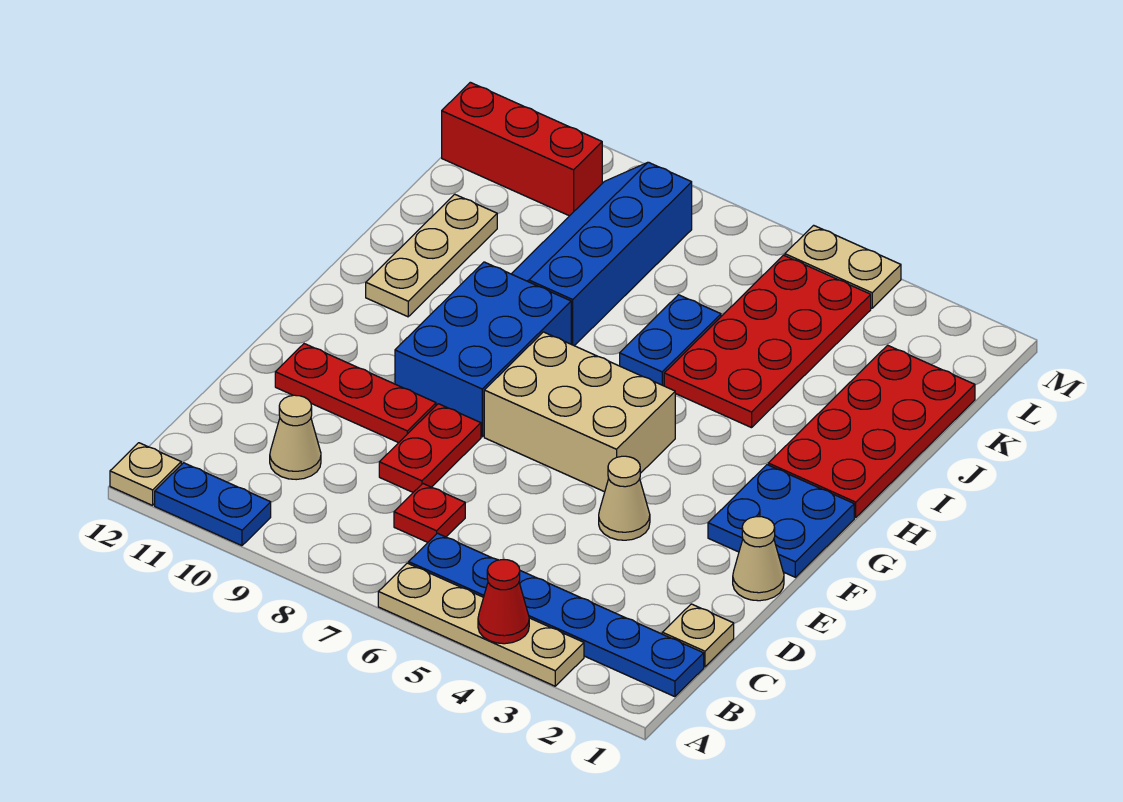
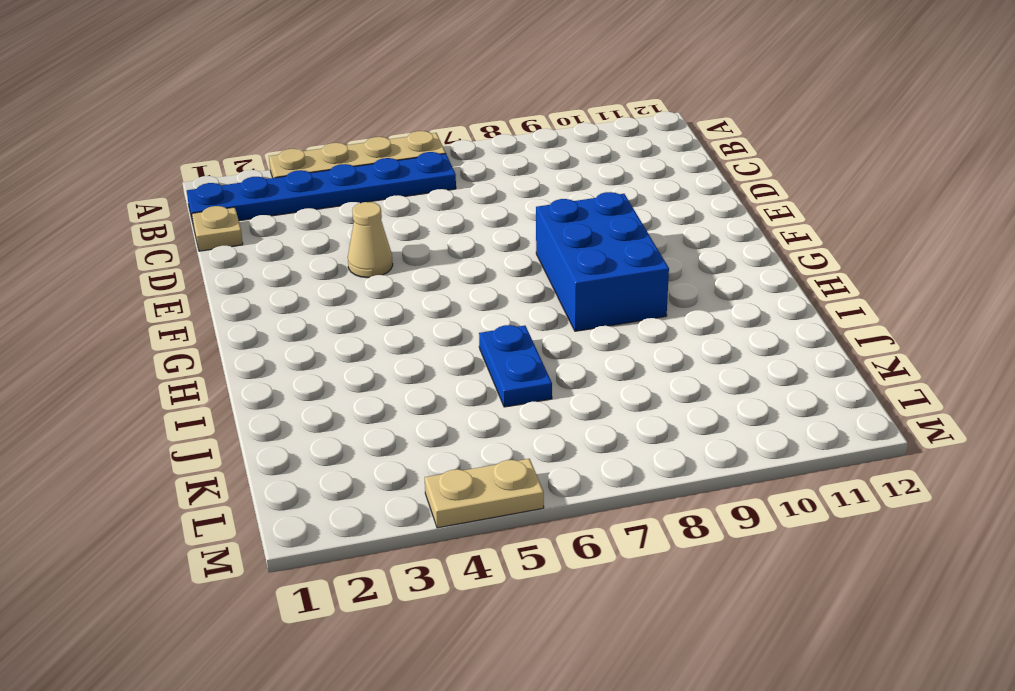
none -> blue 1x2 plate [155,463,271,546]
none -> tan 1x1 plate [110,443,181,505]
none -> red 1x1 plate [394,484,465,542]

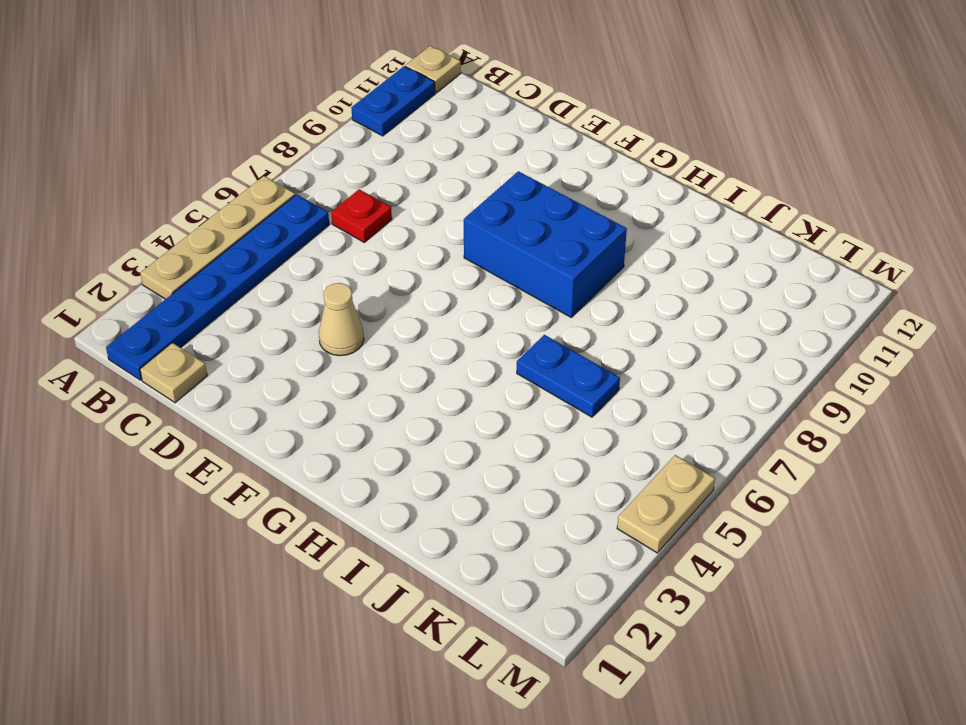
none -> tan 1x1 cone [270,395,321,480]
none -> red 1x2 plate [379,404,481,492]
none -> tan 1x1 cone [733,517,784,601]

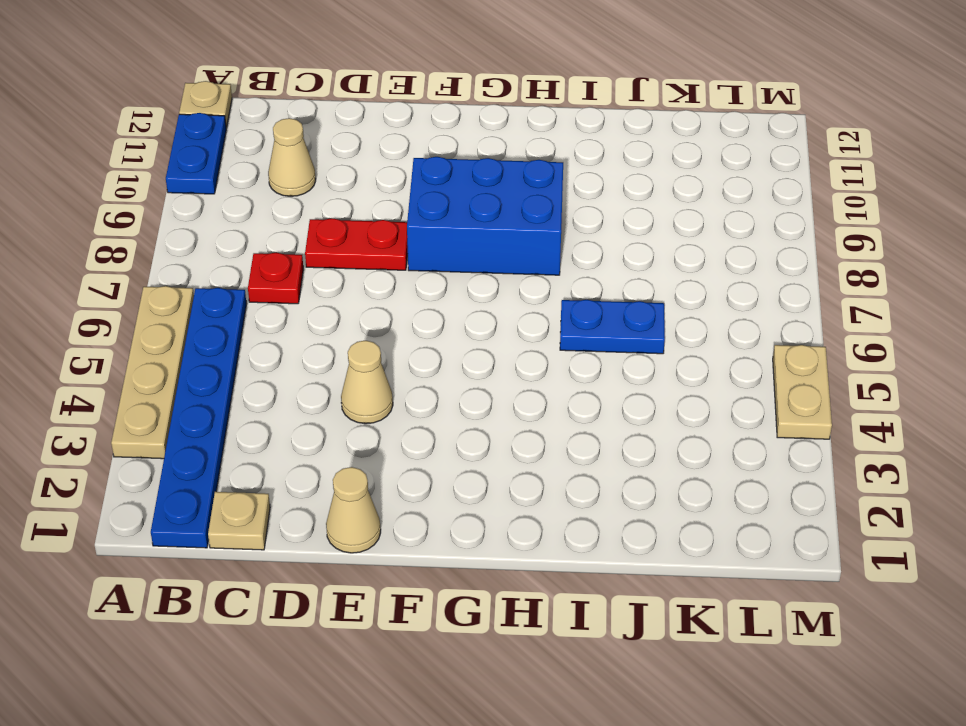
none -> red 1x3 plate [275,344,436,443]
none -> blue 2x2 plate [708,465,854,577]
none -> tan 2x3 brick [484,332,675,492]

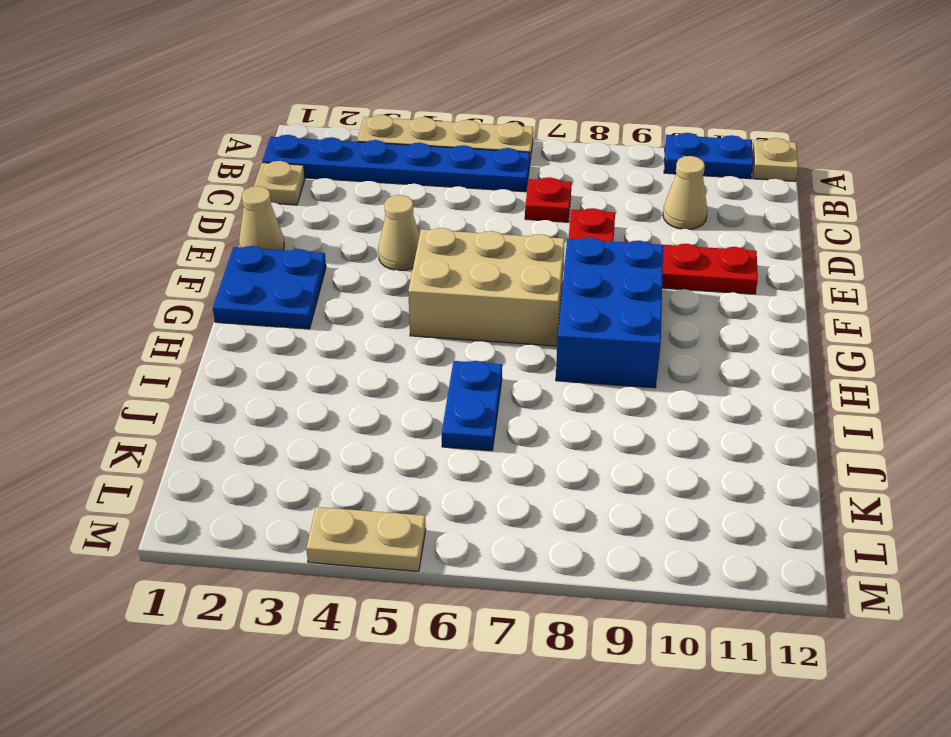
none -> red 2x4 plate [768,345,975,518]
none -> tan 1x3 plate [366,194,497,317]
none -> red 2x4 plate [664,255,871,428]

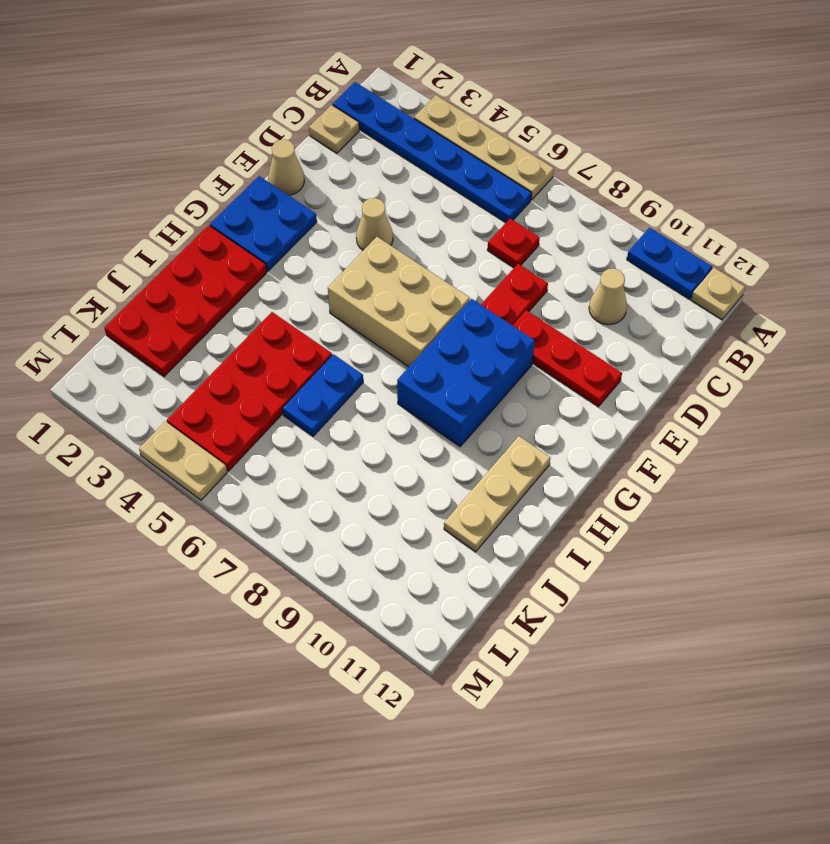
none -> blue 2x4 slope [512,162,692,346]
none -> red 1x3 brick [442,82,602,216]
none -> red 1x1 cone [478,560,529,644]

